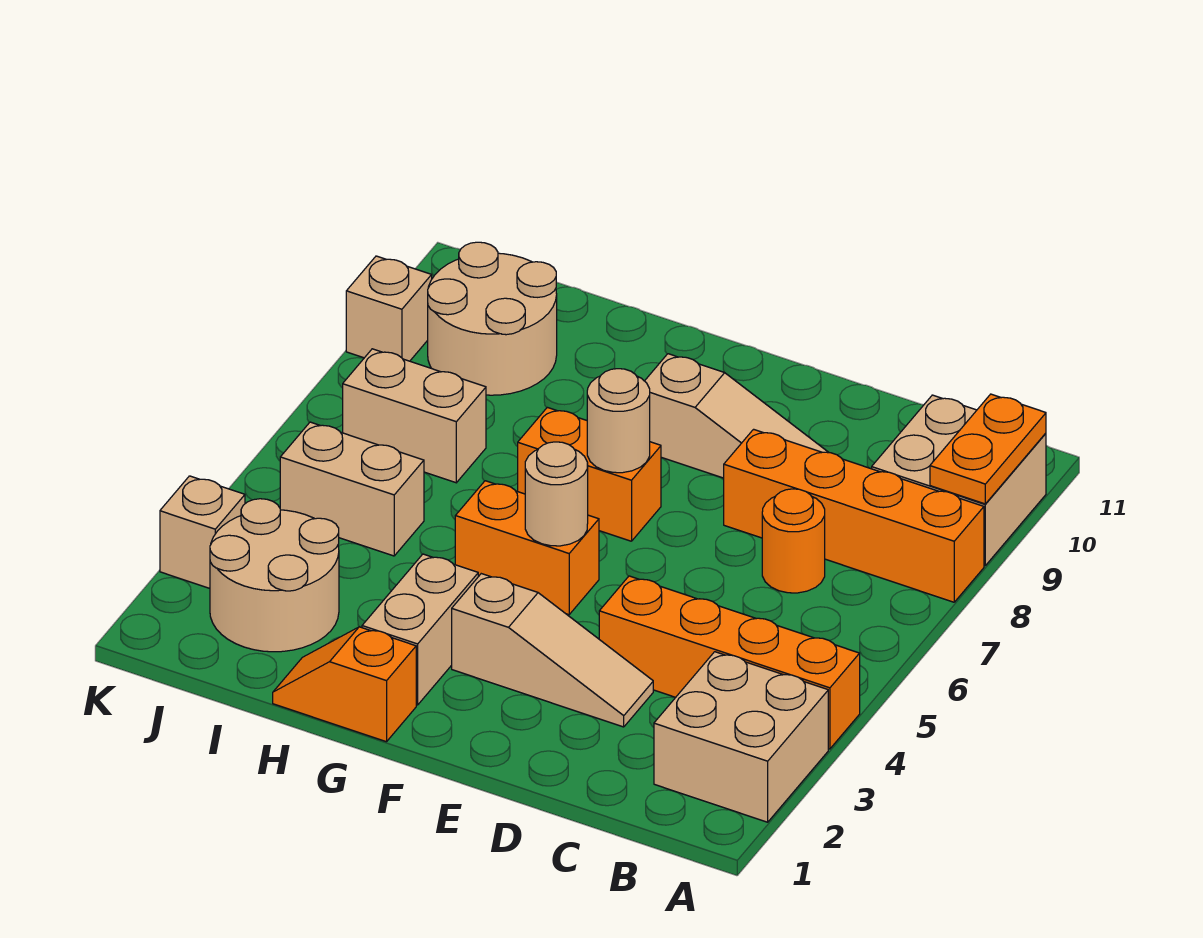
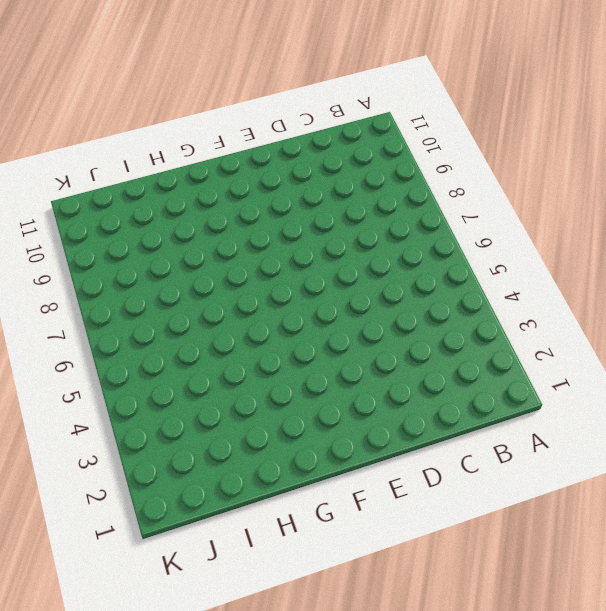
none -> tan 2x2 brick [654,652,828,822]
none -> orange 1x4 brick [599,576,860,749]
none -> orange 1x4 brick [724,429,984,602]

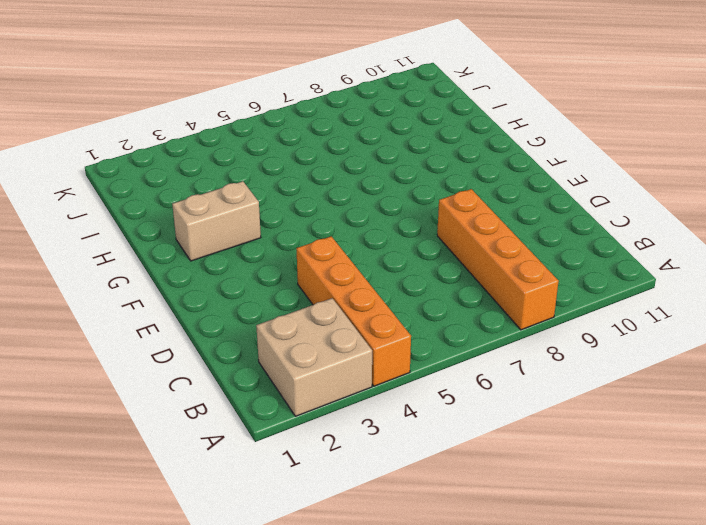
none -> tan 2x2 brick [872,395,1046,566]
none -> orange 1x1 round brick [762,489,825,593]
none -> tan 1x3 slope [452,574,653,727]

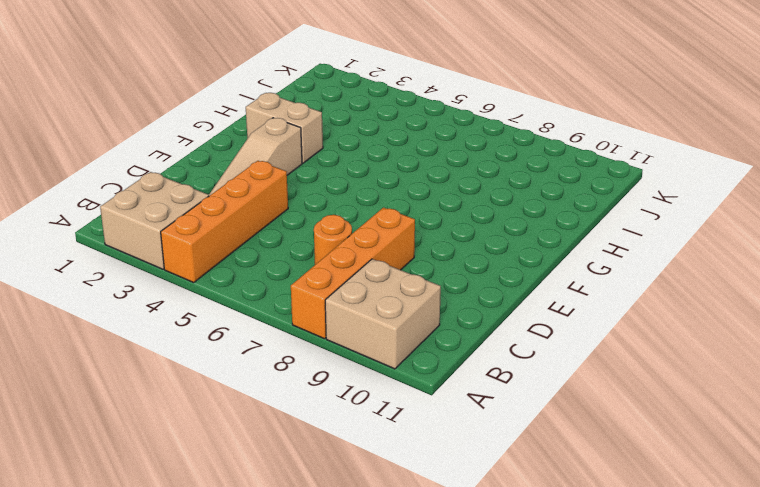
none -> tan 1x3 slope [645,354,829,478]
none -> orange 1x2 brick [455,481,599,615]
none -> orange 1x2 brick [518,407,661,541]

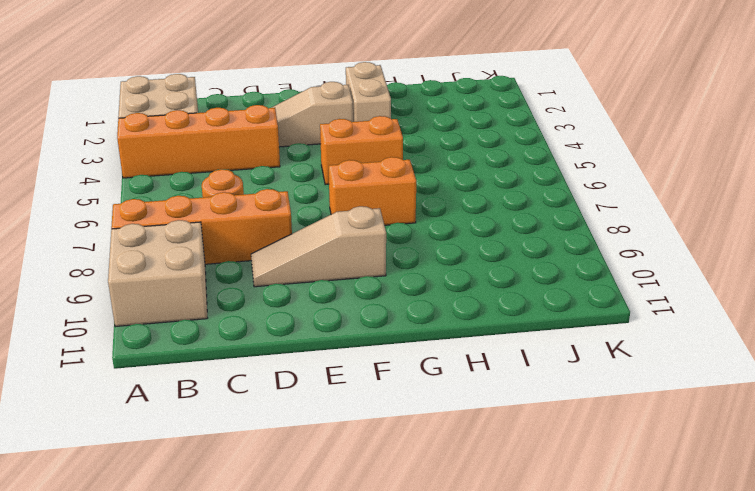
none -> orange 1x2 slope [273,627,416,742]
none -> tan 2x2 round brick [210,499,339,652]
none -> tan 1x2 brick [280,422,424,556]

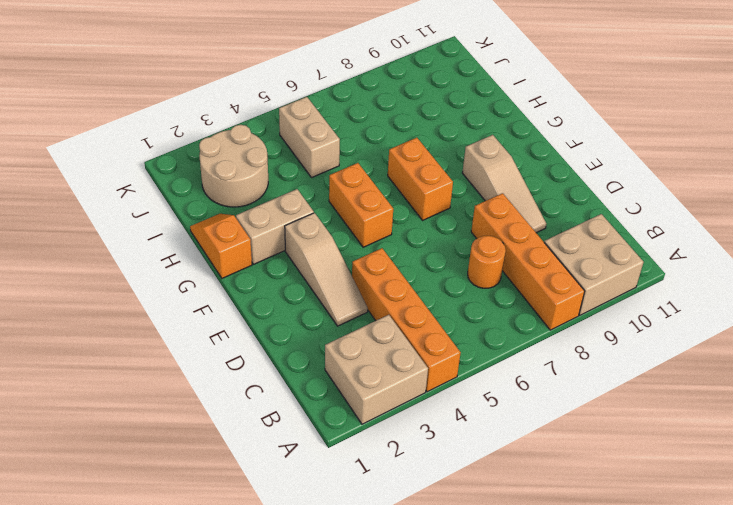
none -> tan 1x2 brick [343,349,486,483]
none -> tan 2x2 round brick [428,242,557,395]
none -> tan 1x1 brick [160,476,245,588]

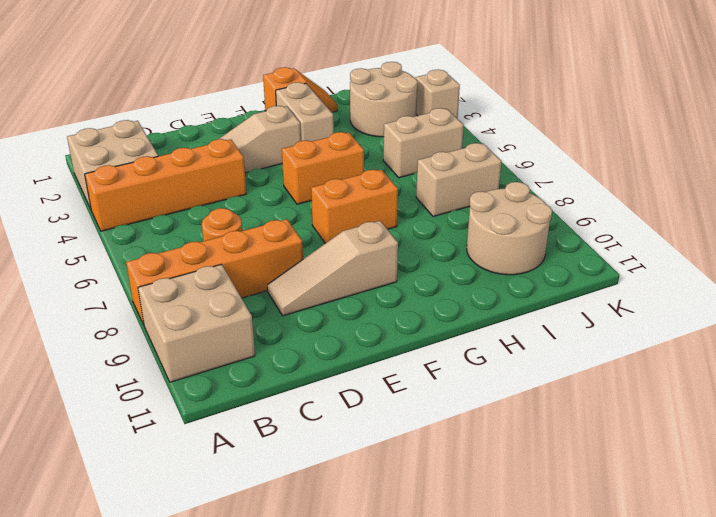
none -> tan 1x1 brick [346,256,432,361]
none -> orange 1x2 plate [930,394,1046,504]
none -> tan 1x1 round brick [525,442,588,546]

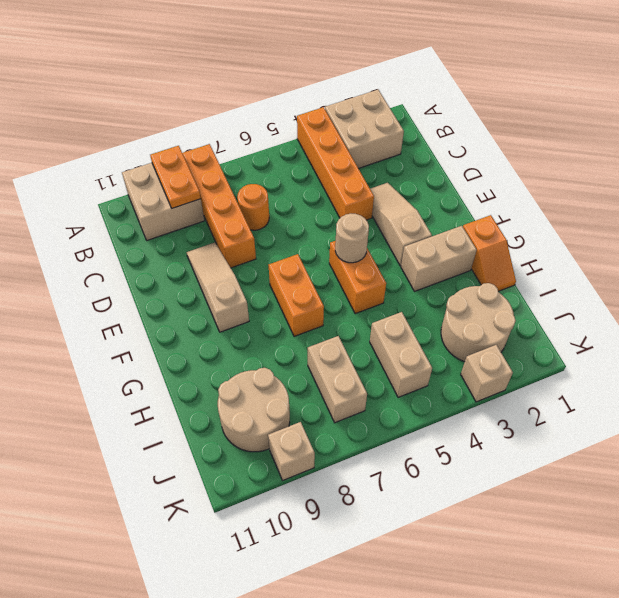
orange 1x2 plate [150,146,201,208] -> orange 1x2 plate turned to [930,394,1046,504]
none -> tan 1x1 round brick [587,369,650,473]

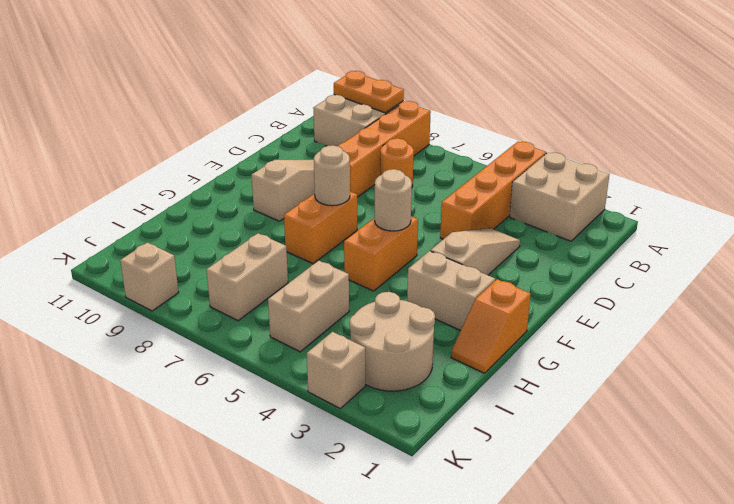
none -> tan 2x2 round brick [428,242,557,395]

